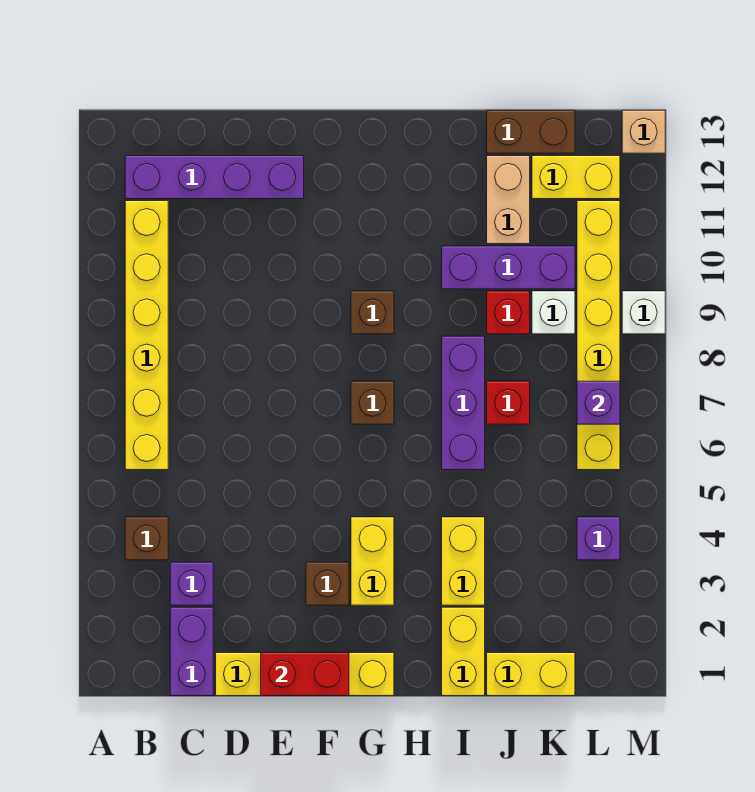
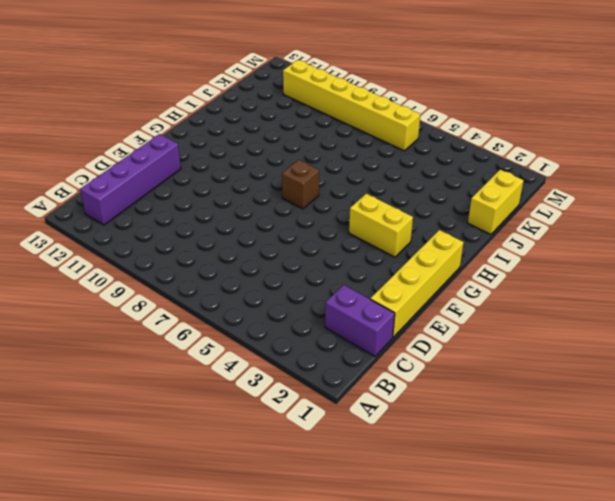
none -> brown 1x1 brick [125,517,168,560]
none -> yellow 1x6 brick [125,201,168,470]
none -> purple 1x1 brick [170,562,213,605]

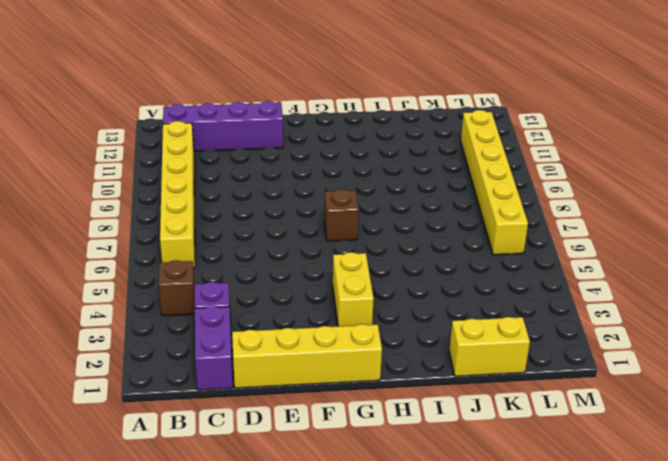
none -> brown 1x1 brick [306,562,349,605]
none -> brown 1x1 brick [351,291,394,334]
none -> yellow 1x2 brick [442,607,485,696]

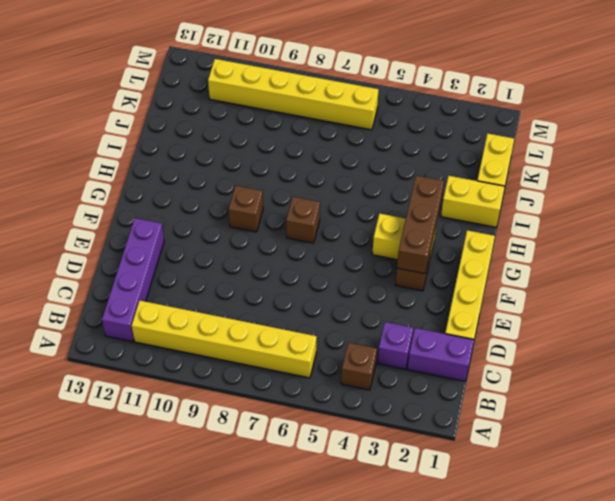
brown 1x3 brick [397,175,444,274] -> none
none -> yellow 1x2 brick [442,517,485,605]
none -> purple 1x3 brick [442,336,485,470]
none -> purple 1x3 brick [442,246,575,289]

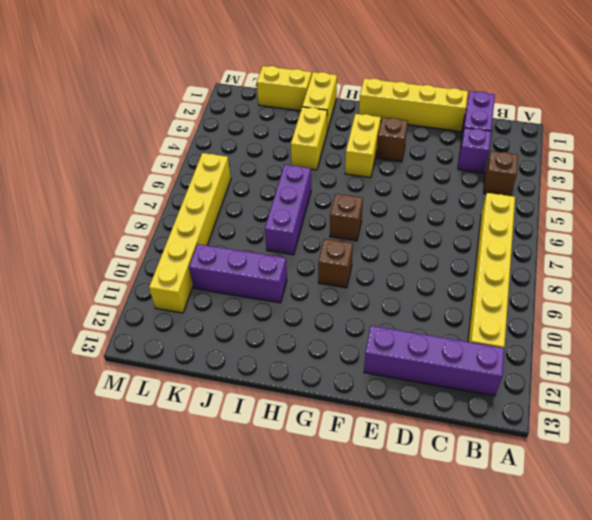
none -> red 1x1 brick [487,381,530,424]
none -> red 1x1 brick [487,291,530,334]
none -> tan 1x2 brick [487,156,530,244]

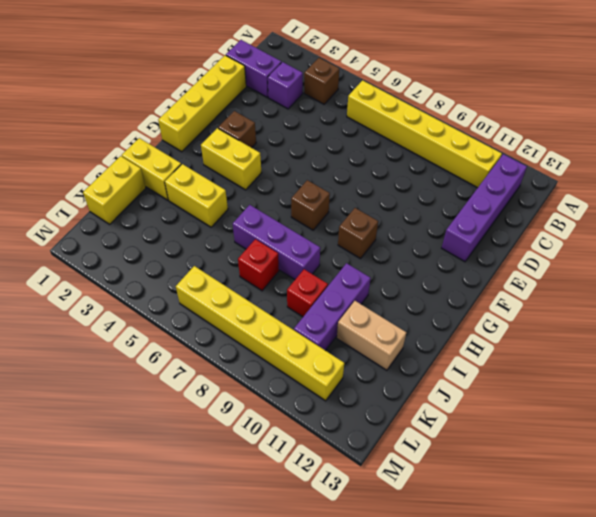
none -> brown 1x2 brick [487,110,575,153]
none -> white 1x1 brick [532,291,575,334]
none -> yellow 1x2 brick [532,156,620,199]

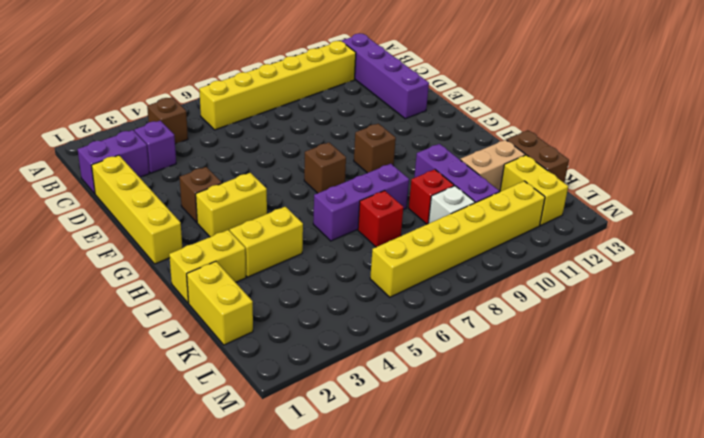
none -> purple 1x1 brick [577,517,620,560]
none -> white 1x1 brick [622,291,665,334]
none -> tan 1x1 brick [622,110,665,153]

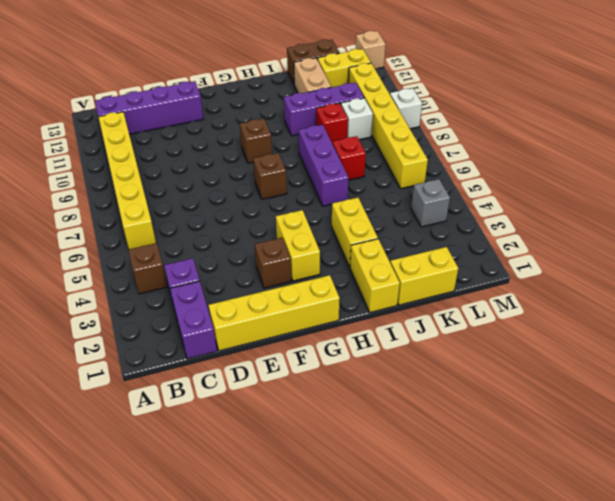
grey 1x1 brick [411,179,450,227] -> purple 1x1 brick [577,517,620,560]
none -> red 1x2 brick [261,653,349,696]
none -> purple 1x1 brick [577,381,620,424]

